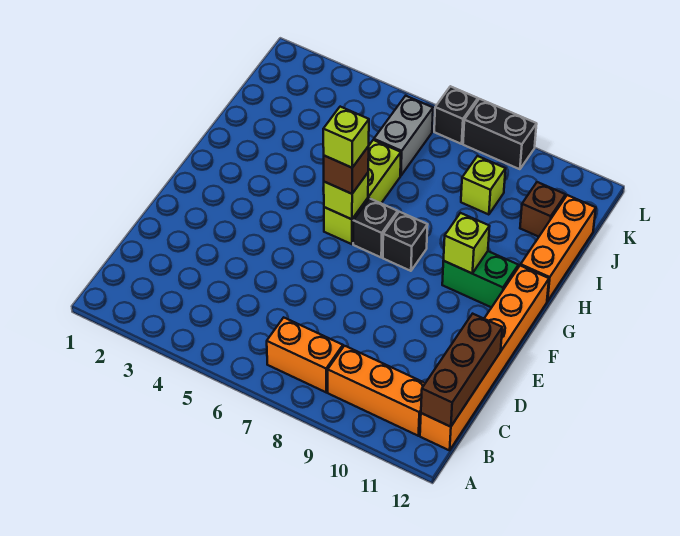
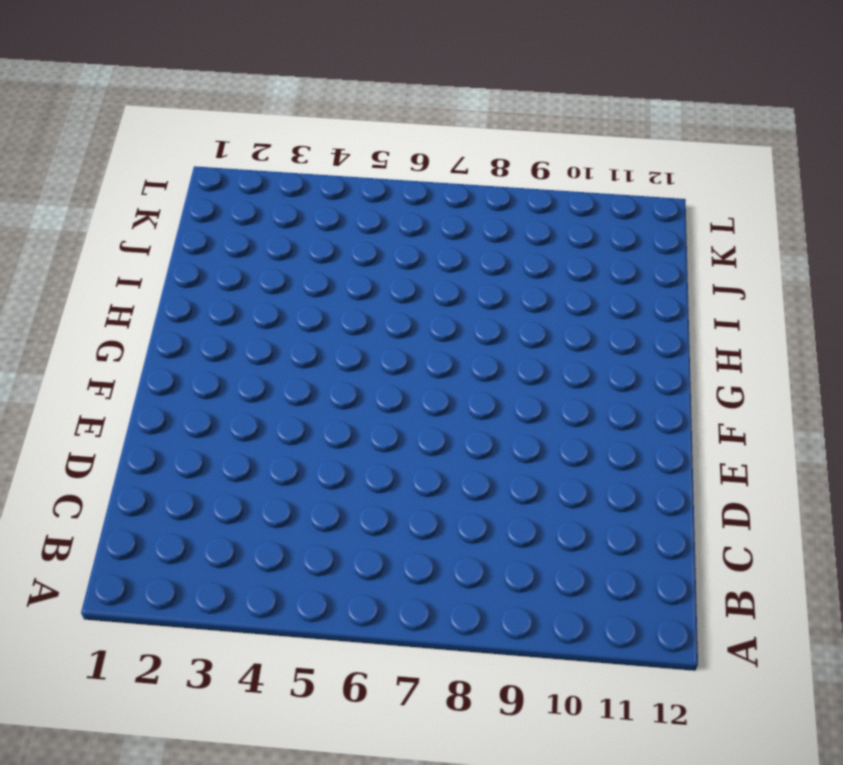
none -> orange 1x2 brick [267,318,343,392]
none -> orange 1x3 brick [328,346,425,436]
none -> orange 1x6 brick [420,265,549,450]

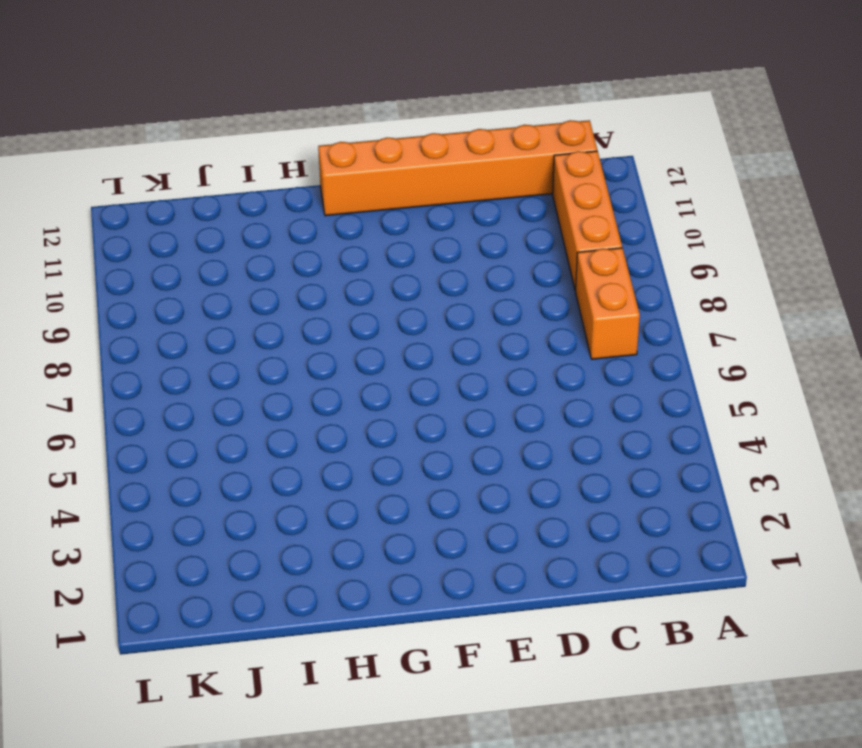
none -> lime 1x3 brick [324,140,401,244]
none -> black 1x1 brick [353,198,398,257]
none -> black 1x1 brick [383,212,428,271]

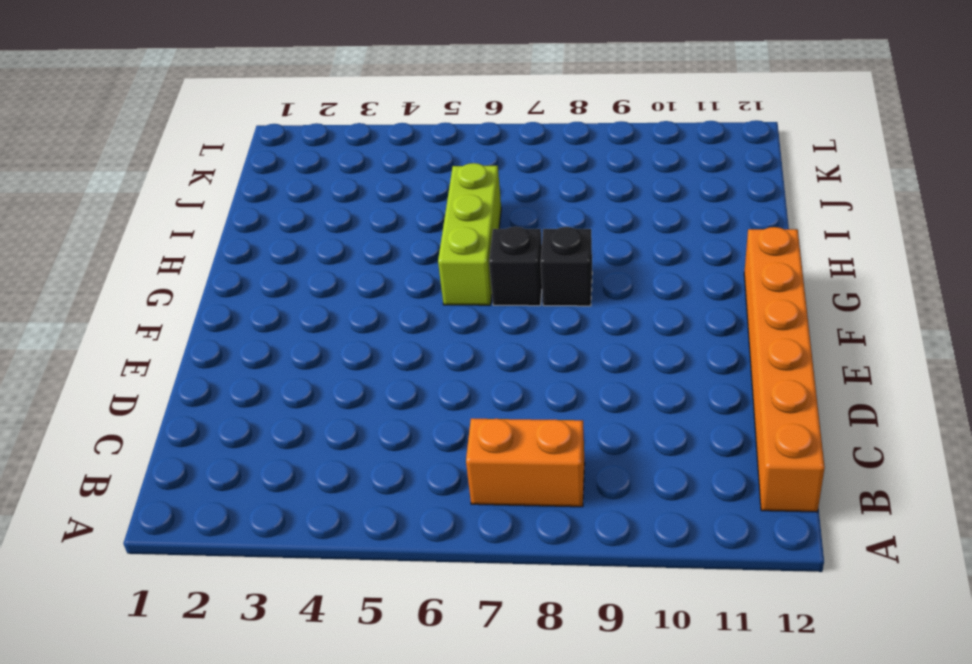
none -> orange 1x3 brick [328,346,425,436]
none -> green 1x2 brick [442,251,518,308]
none -> orange 1x3 brick [521,195,596,301]

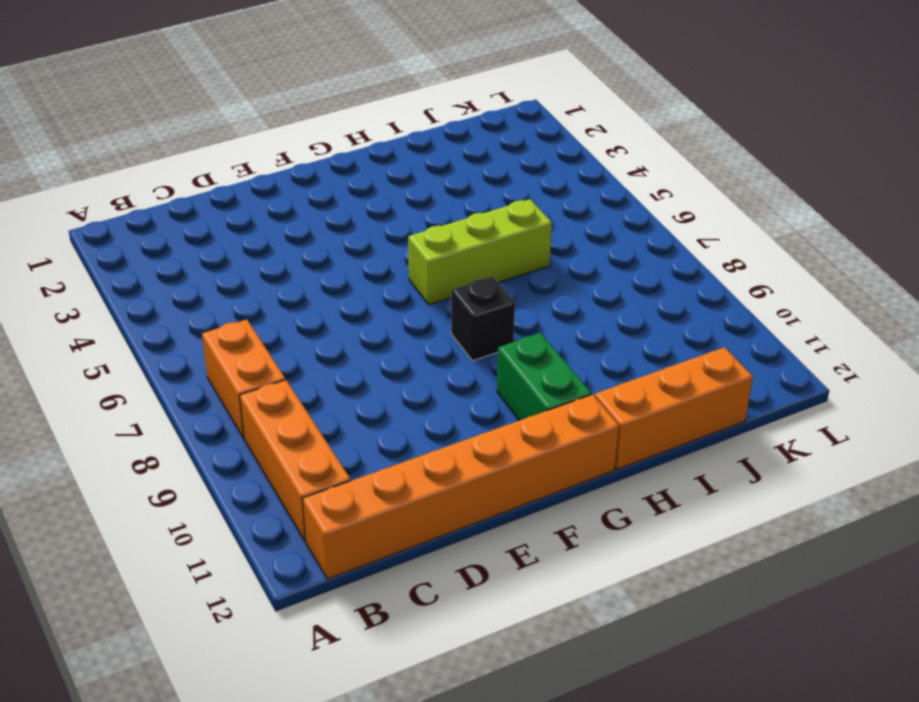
none -> black 1x1 brick [353,198,398,257]
none -> grey 1x2 brick [374,96,433,176]
none -> lime 1x1 brick [461,156,506,215]

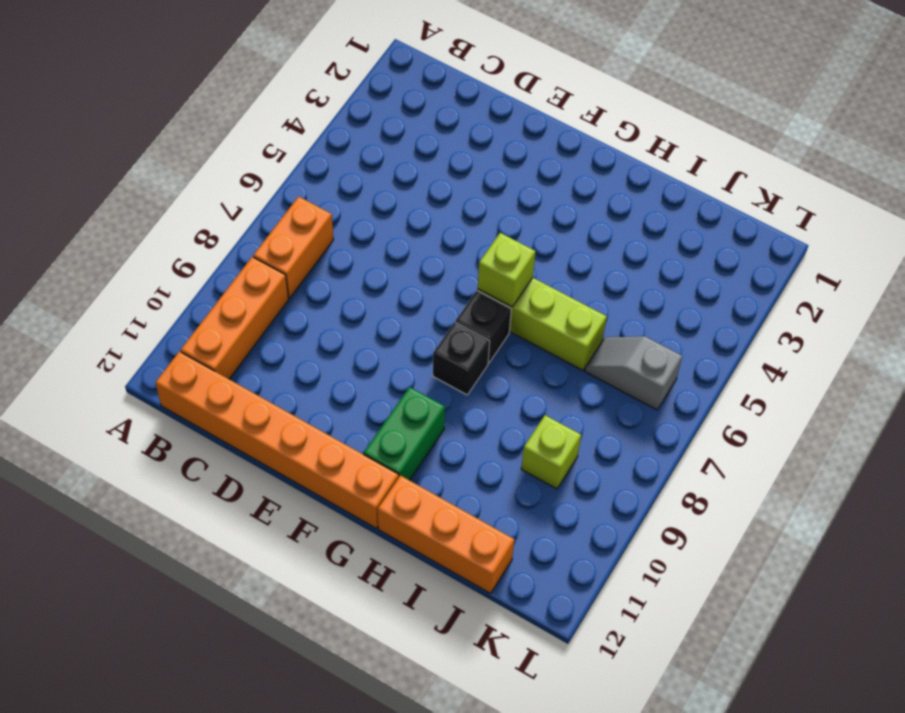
grey 1x2 slope [585,336,682,410] -> grey 1x2 brick [374,96,433,176]
none -> brown 1x1 brick [520,182,565,237]
none -> black 1x1 brick [434,86,478,144]
none -> black 1x2 brick [463,99,537,169]

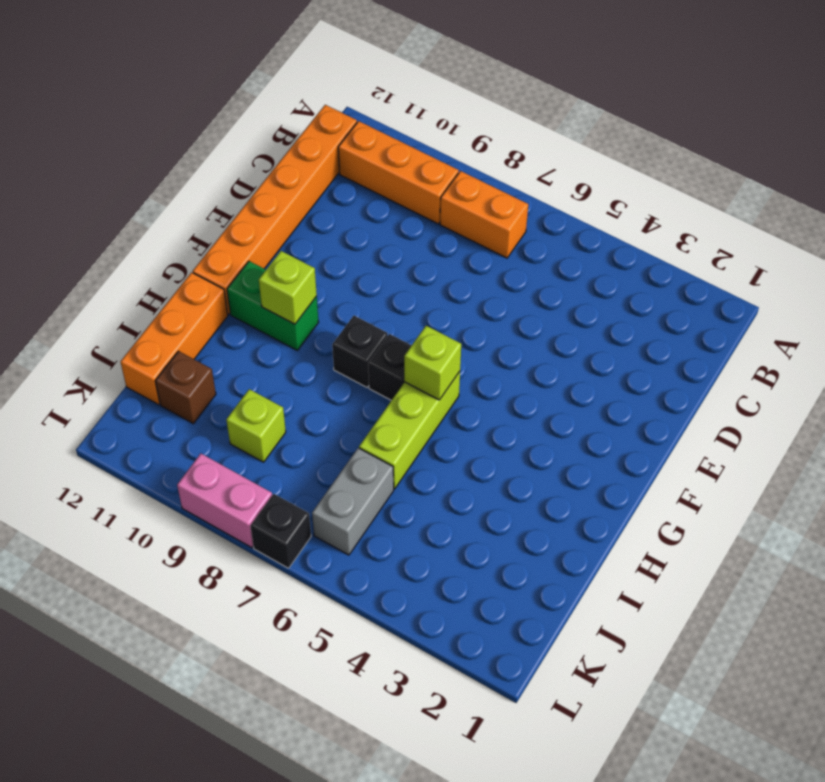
pink 1x2 brick [177,454,272,548] -> black 1x2 brick [463,99,537,169]
none -> brown 1x3 brick [421,314,502,427]
none -> brown 1x1 brick [324,146,369,194]
none -> lime 1x1 brick [323,107,369,168]

